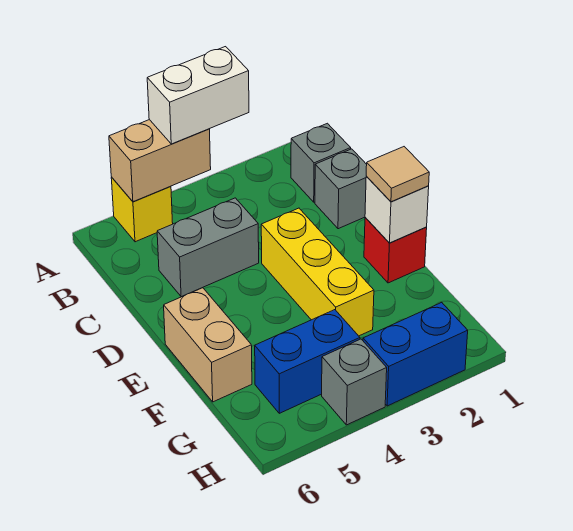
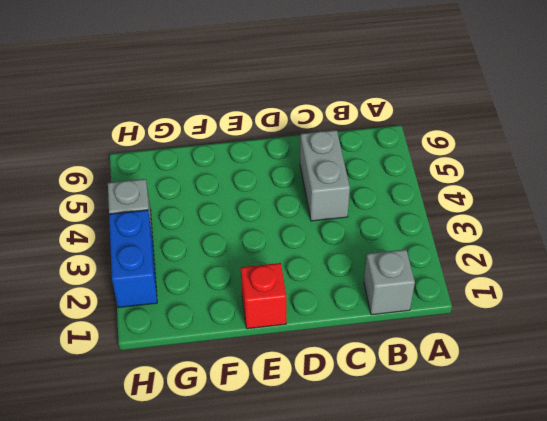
none -> yellow 1x1 brick [111,177,173,242]
none -> grey 1x1 brick [315,149,367,229]
none -> yellow 1x3 brick [261,208,374,336]

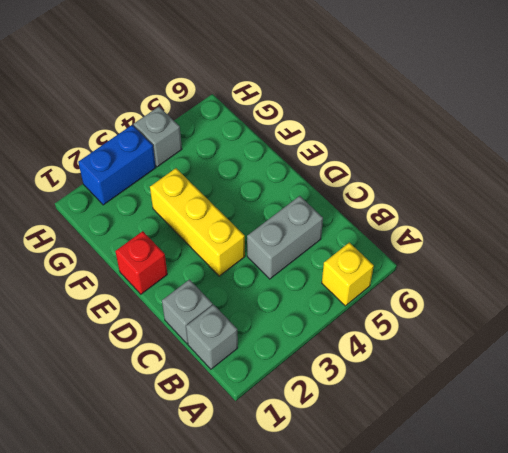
none -> tan 1x2 brick [164,288,252,402]
none -> blue 1x2 brick [255,310,360,413]
none -> tan 1x2 brick [109,120,211,202]

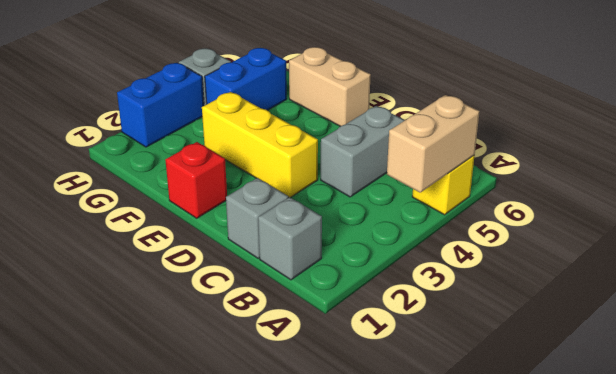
none -> white 1x1 brick [365,176,429,243]
none -> white 1x2 brick [147,47,249,144]
none -> tan 1x1 tile [366,147,429,202]

